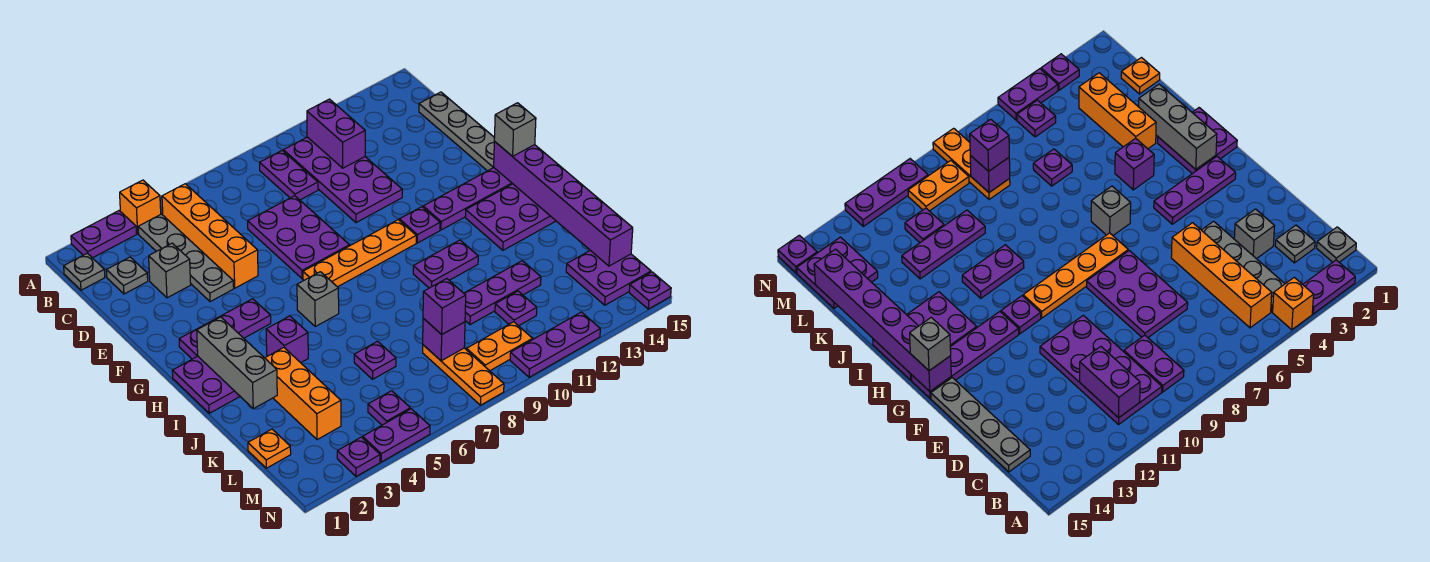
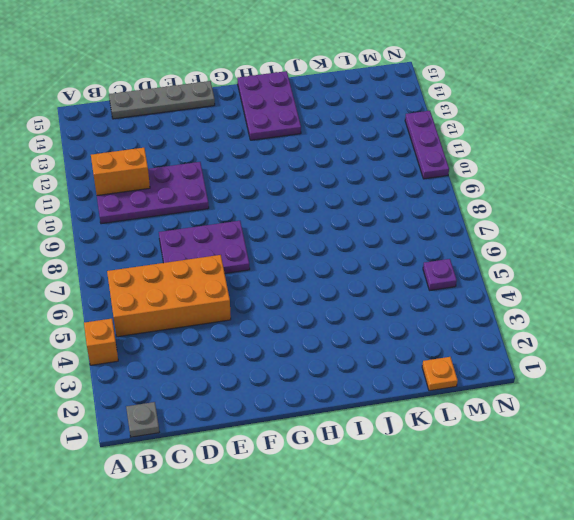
orange 2x4 brick [107,255,231,337] -> orange 1x4 brick [162,184,258,288]
orange 1x2 brick [91,148,150,196] -> purple 1x2 brick [307,99,365,168]
none -> purple 1x2 plate [71,211,137,258]
none -> grey 1x4 plate [138,214,234,302]
none -> purple 1x2 plate [260,150,318,200]
none -> grey 1x1 plate [106,257,148,294]

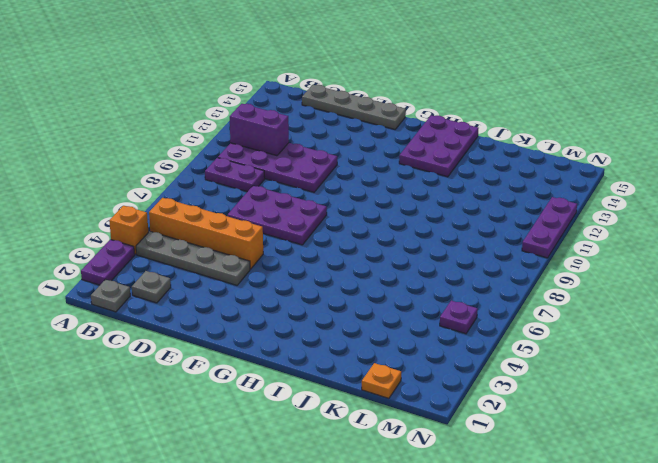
none -> grey 1x1 brick [149,243,191,298]
none -> purple 1x3 plate [179,299,271,359]
none -> orange 1x4 plate [303,220,416,287]
none -> purple 1x1 plate [399,207,440,243]

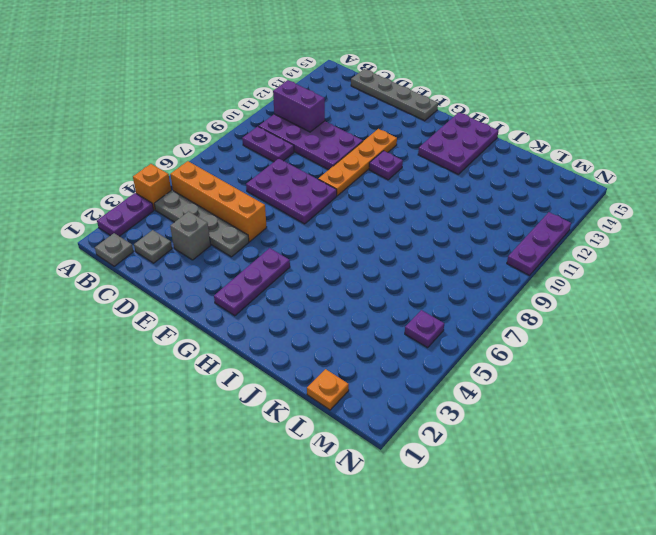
orange 1x4 plate [318,129,397,196] -> orange 1x4 plate moved to [303,220,416,287]
none -> purple 1x4 plate [423,168,512,230]
none -> purple 2x2 plate [172,356,240,413]
none -> grey 1x1 brick [297,272,339,326]
none -> purple 1x1 brick [266,316,308,363]

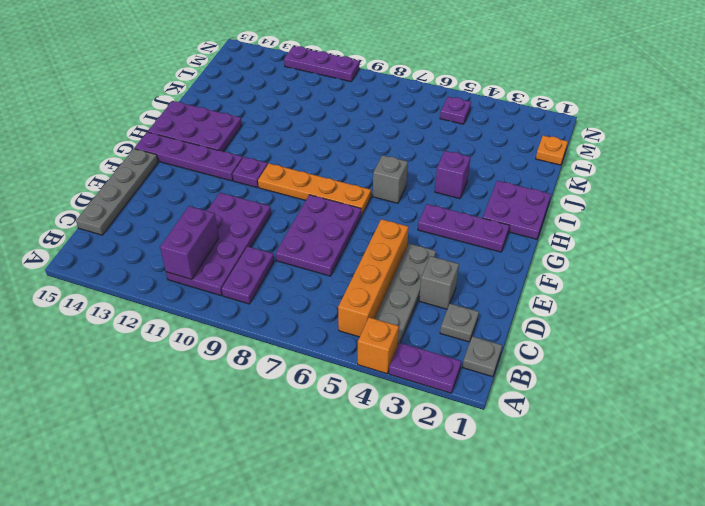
none -> purple 1x2 plate [413,240,478,288]
none -> orange 1x3 brick [265,348,341,440]
none -> purple 1x1 plate [354,341,396,379]
none -> purple 1x3 plate [464,261,541,325]

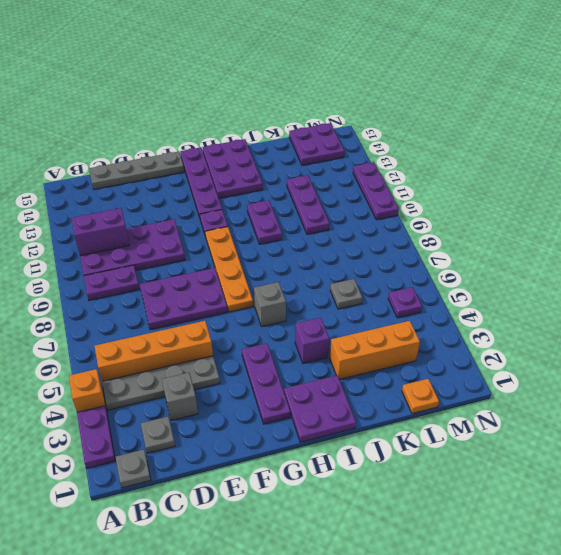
grey 1x1 plate [330,279,363,309] -> purple 1x1 plate [354,341,396,379]
none -> orange 1x3 plate [423,345,504,405]
none -> purple 1x1 plate [495,291,537,326]
none -> orange 1x2 plate [467,322,533,371]
none -> purple 1x1 plate [337,437,380,476]

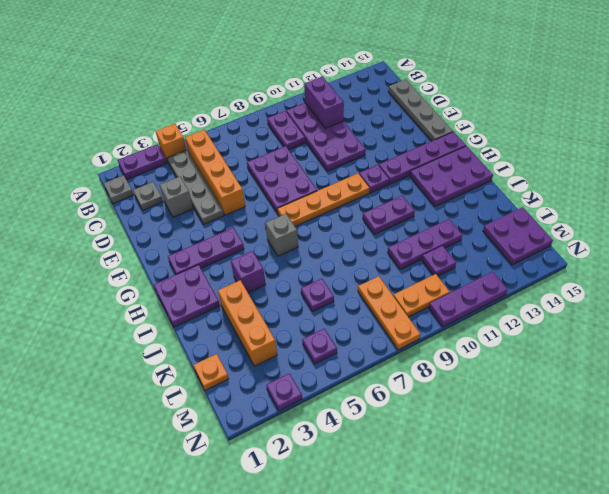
none -> purple 1x2 plate [363,409,430,462]
none -> purple 1x1 plate [629,272,671,309]
none -> purple 1x6 brick [494,142,633,266]
none -> grey 1x3 brick [197,317,277,409]

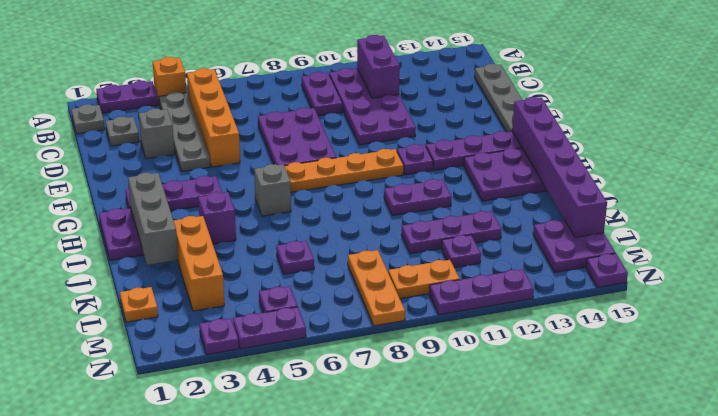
none -> purple 1x1 brick [423,318,465,361]
none -> grey 1x1 brick [494,103,536,156]
none -> purple 1x1 brick [423,279,466,334]

